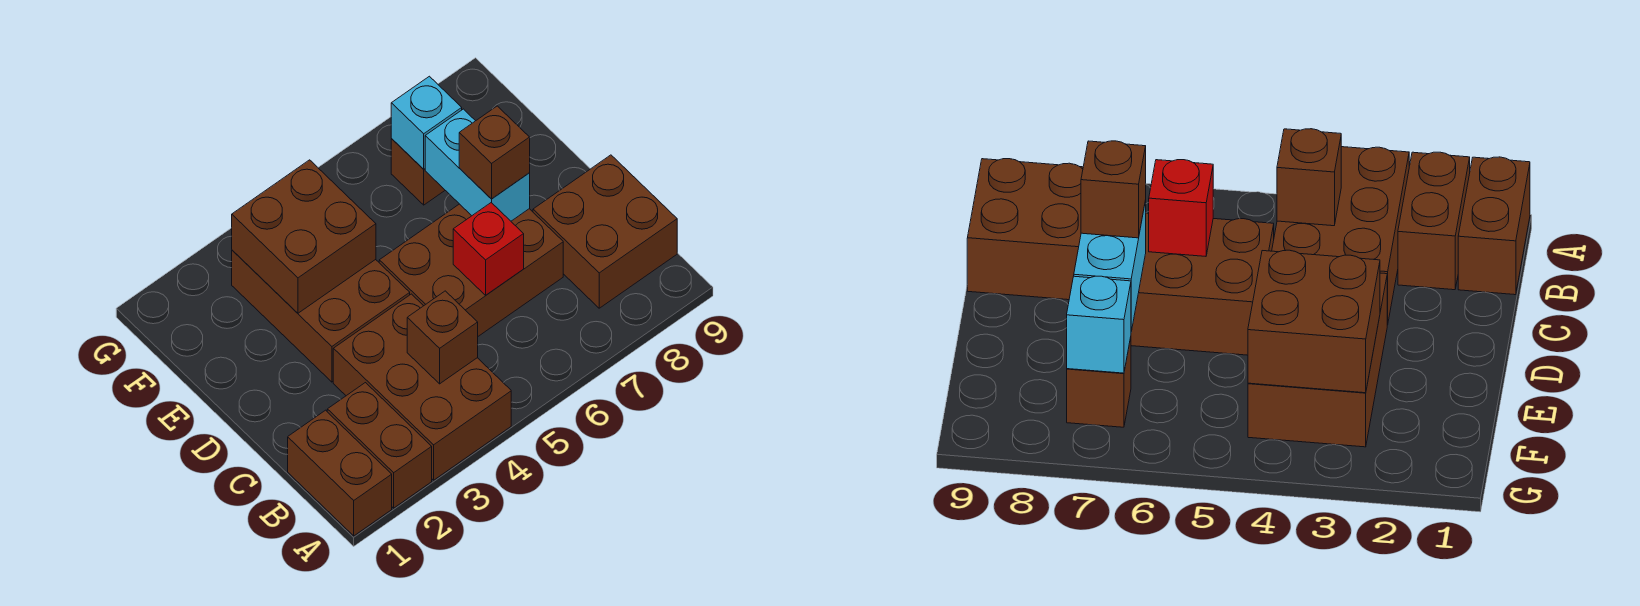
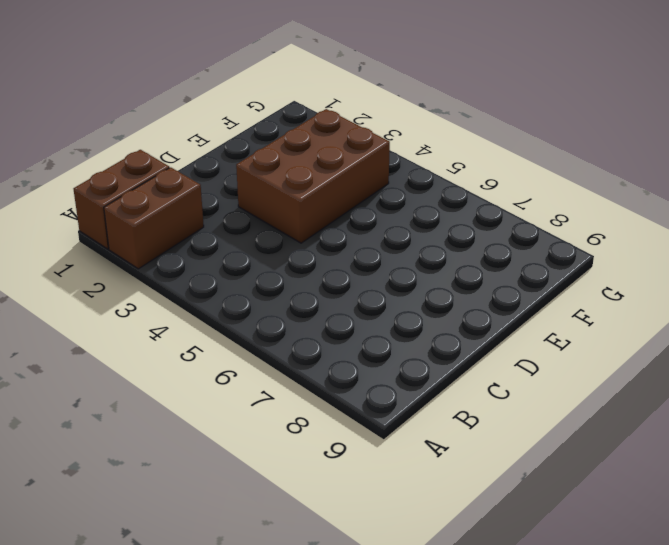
none -> brown 2x3 brick [333,294,511,480]
none -> brown 2x2 brick [533,155,677,308]
none -> brown 2x3 brick [379,204,563,336]

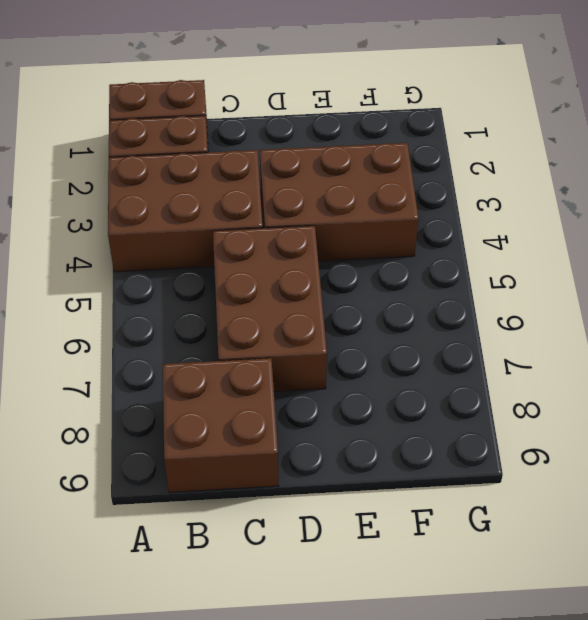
none -> brown 1x1 brick [391,139,445,205]
none -> brown 1x1 brick [407,291,478,384]
none -> red 1x1 brick [453,203,524,295]

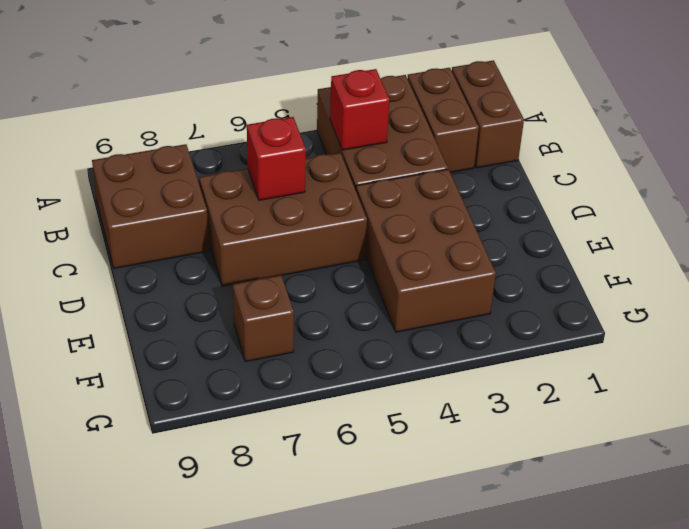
red 1x1 brick [330,69,389,150] -> brown 1x1 brick [407,291,478,384]
none -> cyan 1x2 brick [425,109,530,221]
none -> brown 2x2 brick [232,160,376,313]
none -> cyan 1x1 brick [391,76,462,169]

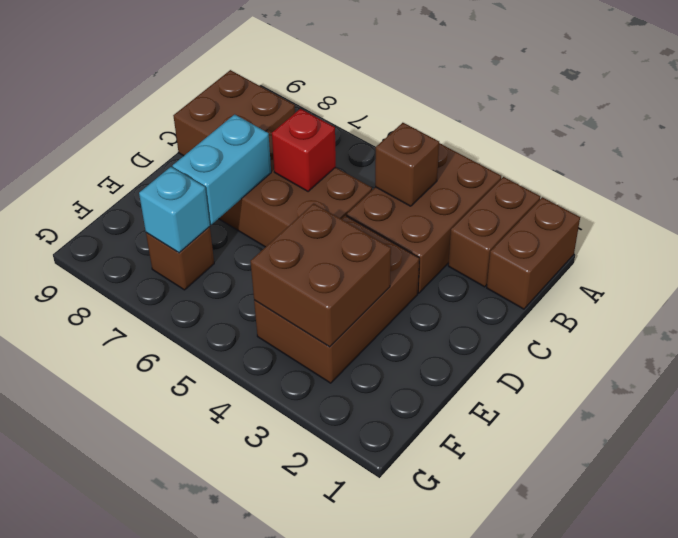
none -> brown 1x1 brick [459,106,530,199]

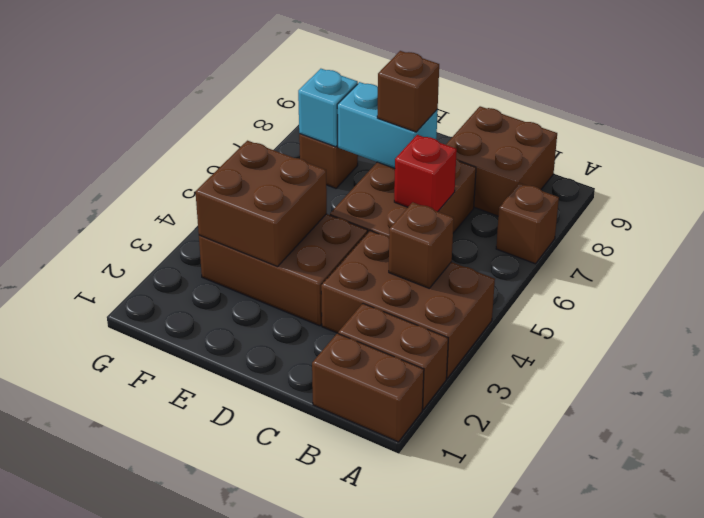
brown 1x1 brick [496,183,559,264] -> none

